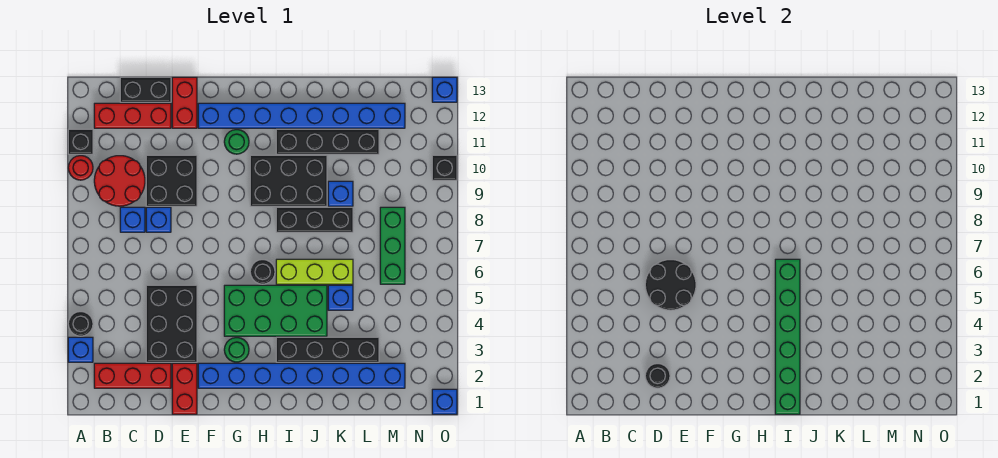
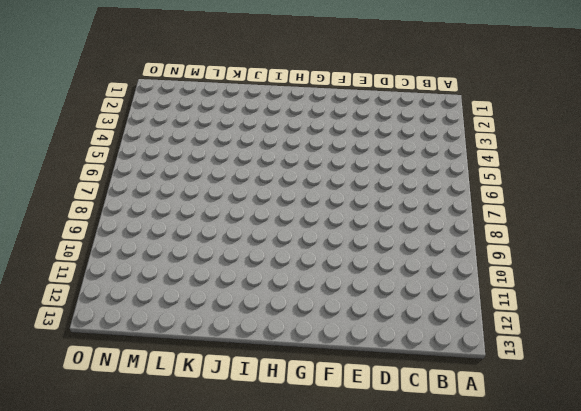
none -> blue 1x1 brick [68,337,93,362]
none -> black 1x1 round brick [68,312,93,336]
none -> red 1x1 round brick [68,156,93,180]
none -> black 1x1 brick [68,129,93,154]

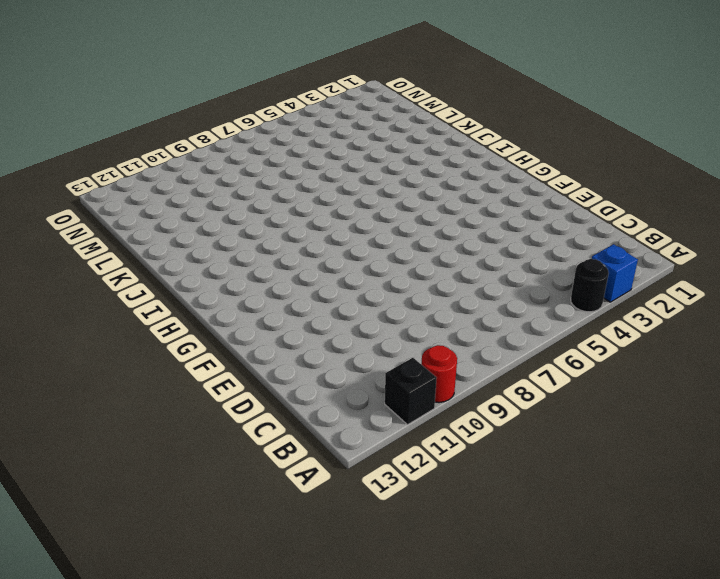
none -> red 1x3 brick [94,363,171,388]
none -> red 2x2 round brick [94,156,145,206]
none -> red 1x3 brick [94,103,171,128]
none -> blue 1x1 brick [120,207,145,232]

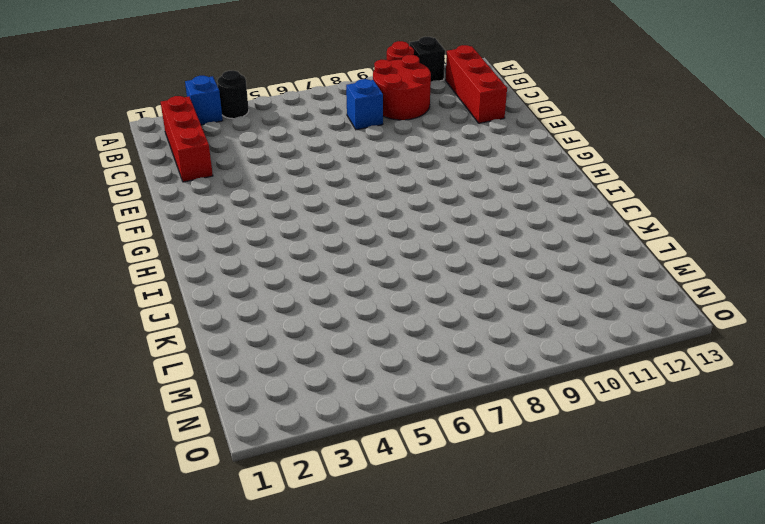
none -> black 1x2 brick [120,77,171,102]
none -> black 2x3 brick [146,285,197,362]
none -> blue 1x1 brick [146,207,171,232]
none -> black 2x2 brick [146,155,197,206]

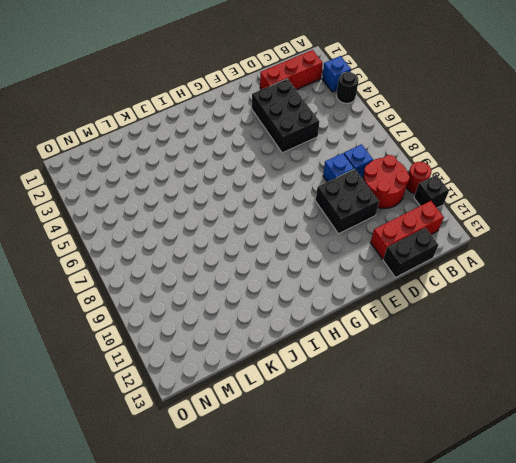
none -> red 1x2 brick [172,363,197,414]
none -> red 1x2 brick [172,77,197,128]
none -> blue 1x8 brick [198,363,405,388]
none -> blue 1x8 brick [198,103,405,128]

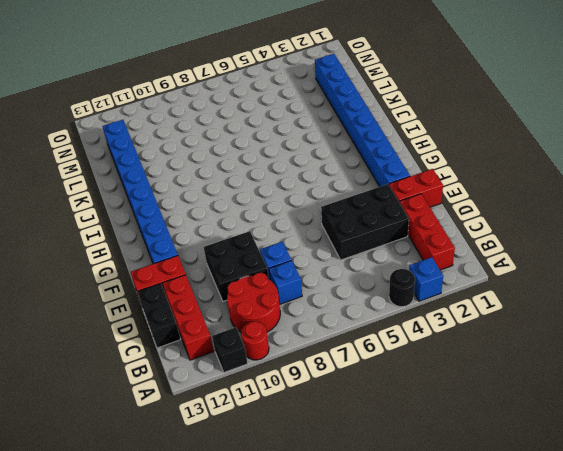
none -> green 1x1 round brick [224,338,249,362]
none -> green 2x4 brick [224,285,327,336]
none -> green 1x1 round brick [224,130,249,154]
none -> black 1x1 round brick [250,260,275,284]

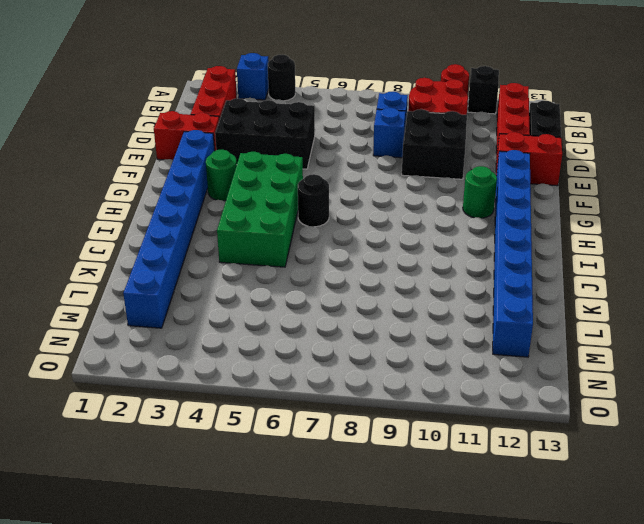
none -> black 2x3 brick [250,155,327,206]
none -> black 1x4 brick [276,337,379,362]
none -> lime 1x3 brick [276,259,353,284]
none -> black 1x3 brick [276,207,353,232]

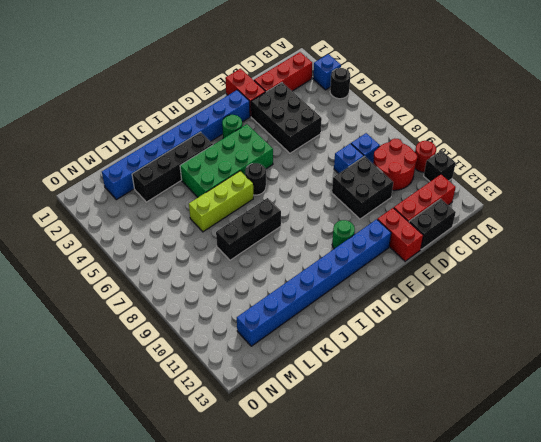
none -> black 2x3 brick [250,155,327,206]
none -> black 1x4 brick [276,129,379,154]
none -> blue 1x1 brick [328,285,353,310]
none -> blue 1x1 brick [328,181,353,206]

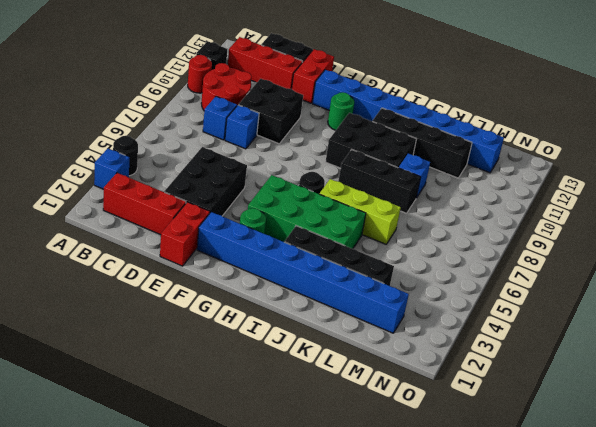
none -> blue 1x1 brick [328,285,353,310]
none -> green 1x3 brick [380,207,405,284]
none -> blue 1x1 brick [432,389,457,414]
none -> black 1x1 brick [432,155,457,180]

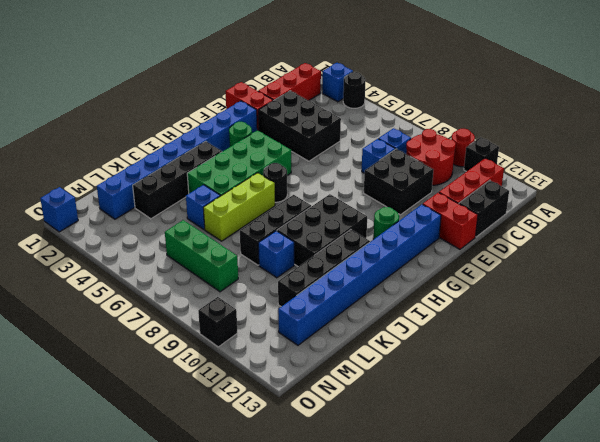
none -> blue 1x1 brick [432,77,457,102]
none -> black 1x1 round brick [645,364,670,388]
none -> black 2x2 round brick [645,260,696,310]
none -> green 1x6 brick [775,259,800,414]

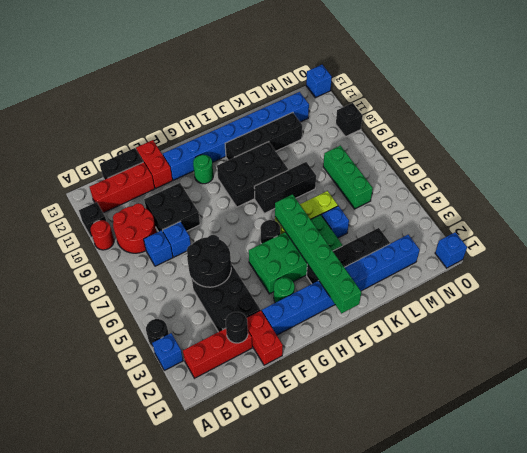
none -> blue 1x1 brick [328,181,353,206]

